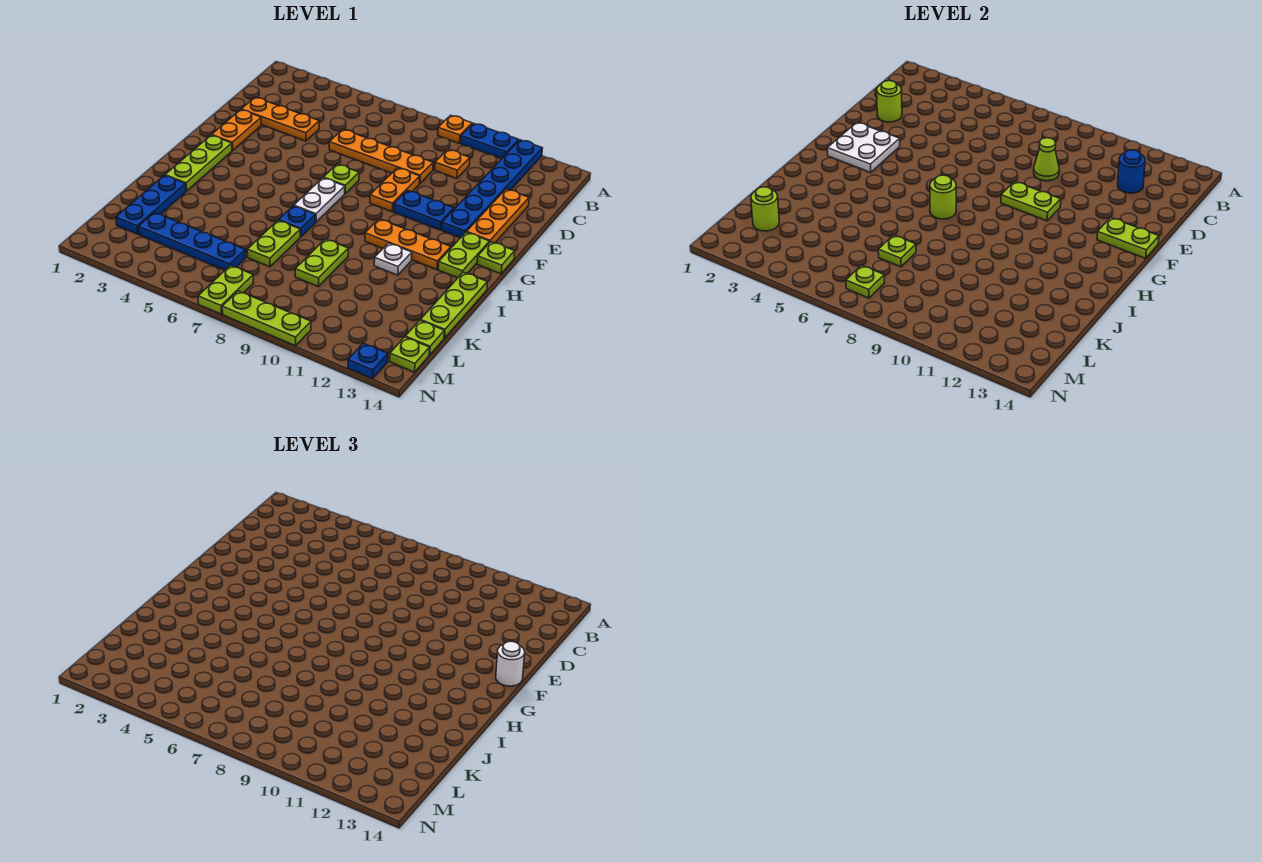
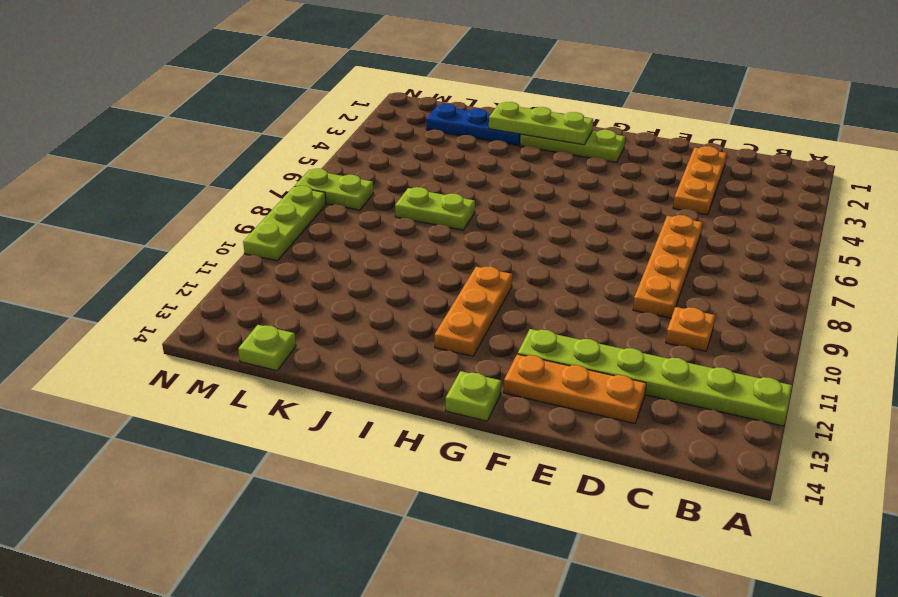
lime 1x6 plate [518,329,792,426] -> blue 1x6 plate [442,140,542,238]
lime 1x3 plate [489,102,593,145] -> lime 1x3 plate moved to [420,272,487,338]
none -> orange 1x1 plate [438,115,472,143]
none -> blue 1x2 plate [461,123,519,159]
none -> orange 1x2 plate [212,110,261,151]
none -> orange 1x2 plate [370,168,420,211]

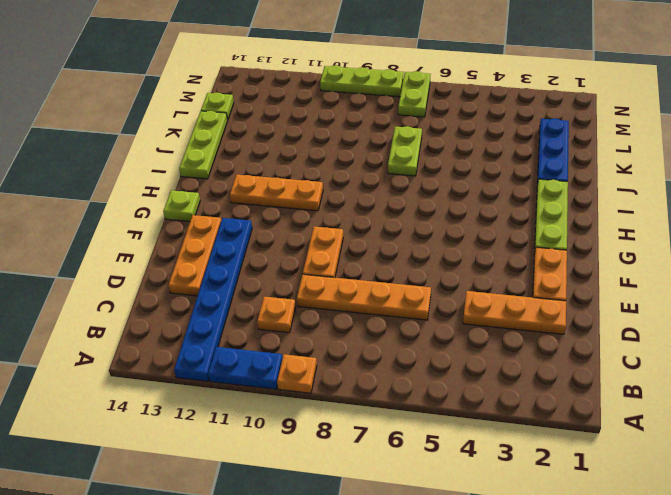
none -> lime 1x1 plate [323,164,359,193]
none -> blue 1x2 plate [394,190,454,230]
none -> white 1x2 plate [294,178,345,222]
none -> lime 1x2 plate [438,232,490,278]

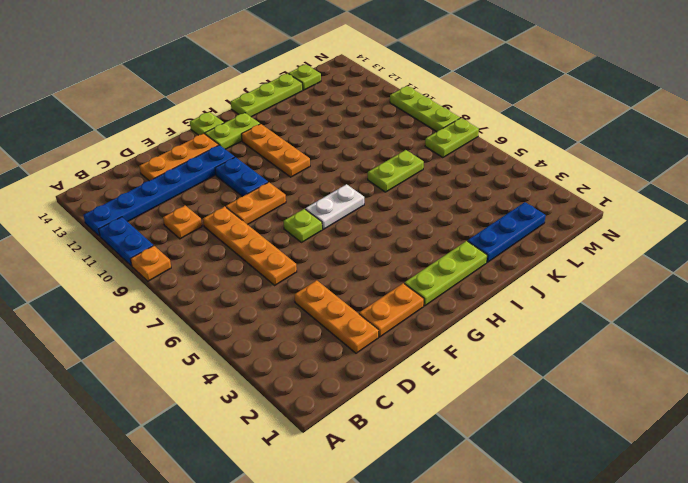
none -> blue 1x1 plate [279,206,315,237]
none -> white 1x1 plate [374,243,412,275]
none -> lime 1x2 plate [295,239,348,287]
none -> blue 1x4 plate [138,212,246,270]

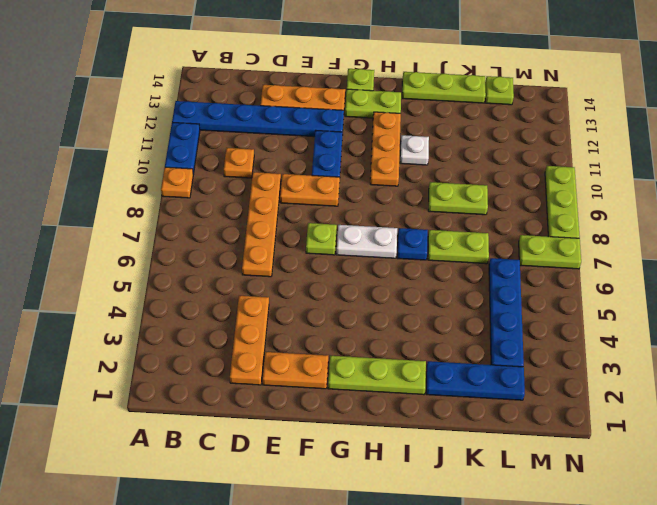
none -> lime 1x1 plate [390,337,429,372]
none -> blue 1x1 plate [348,343,388,379]
none -> blue 1x1 round brick [1118,150,1145,193]
none -> lime 1x1 round brick [877,81,902,122]

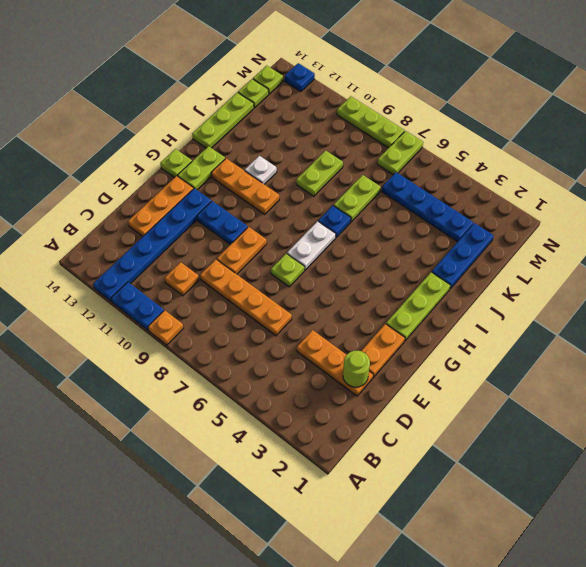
none -> blue 1x1 round brick [1118,150,1145,193]
none -> lime 1x1 cone [1034,138,1059,181]
none -> white 2x2 plate [827,122,900,172]
none -> lime 1x2 plate [1001,182,1061,221]

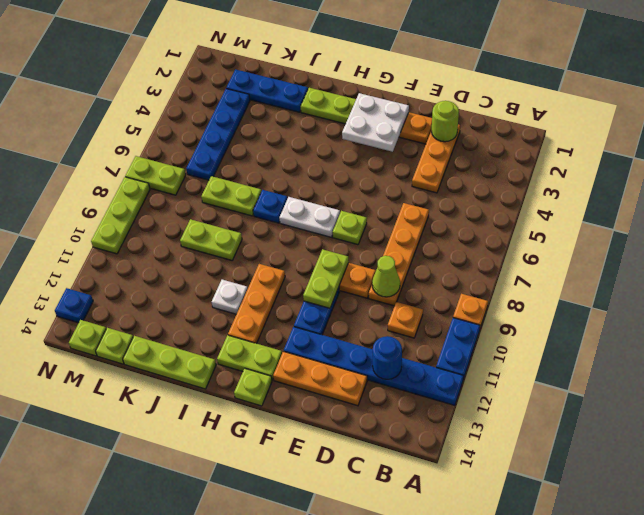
none -> lime 1x2 plate [1097,218,1159,258]
none -> lime 1x1 round brick [930,175,956,219]
none -> lime 1x1 plate [878,235,916,267]
none -> lime 1x1 round brick [751,187,779,231]

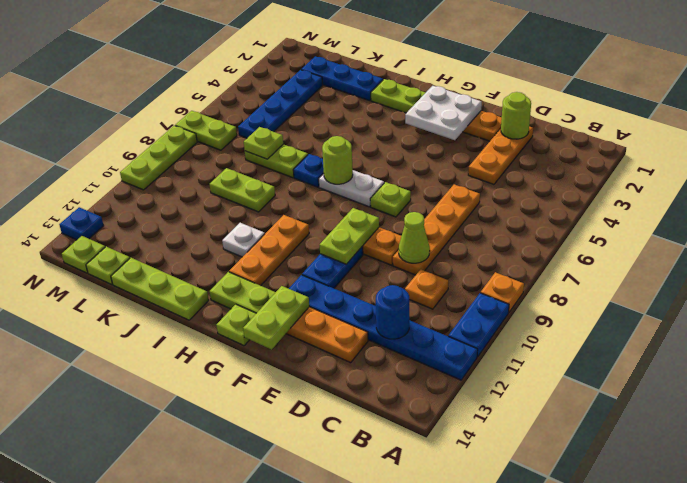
none -> lime 1x1 round brick [751,187,779,231]
none -> lime 1x1 plate [846,265,885,298]
none -> white 1x1 round brick [496,641,525,686]

